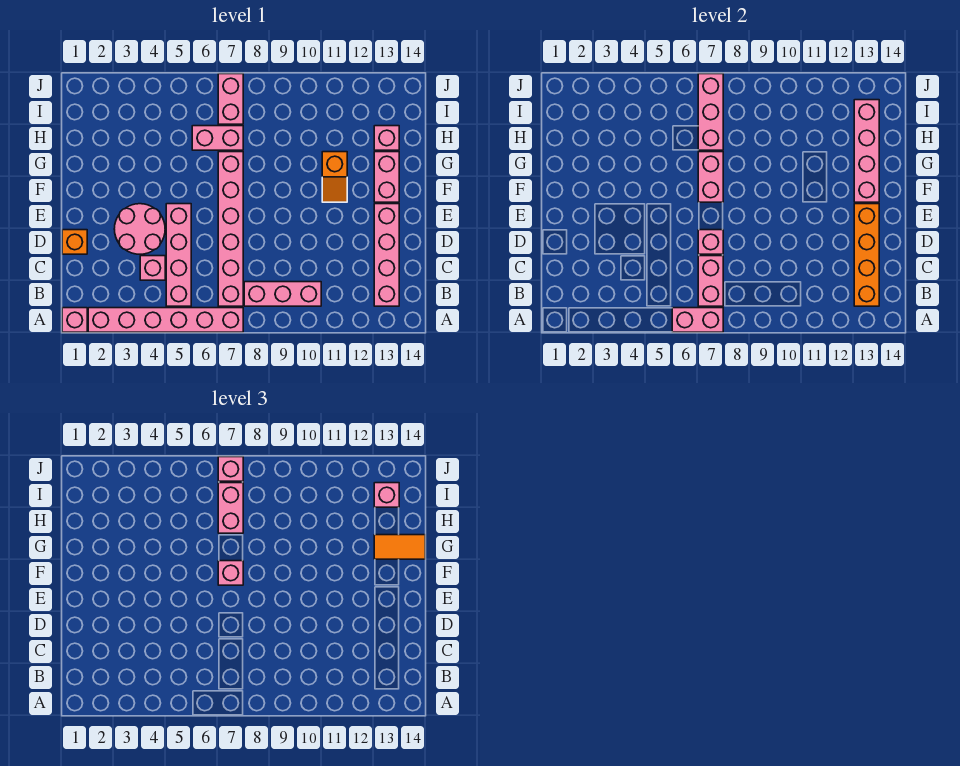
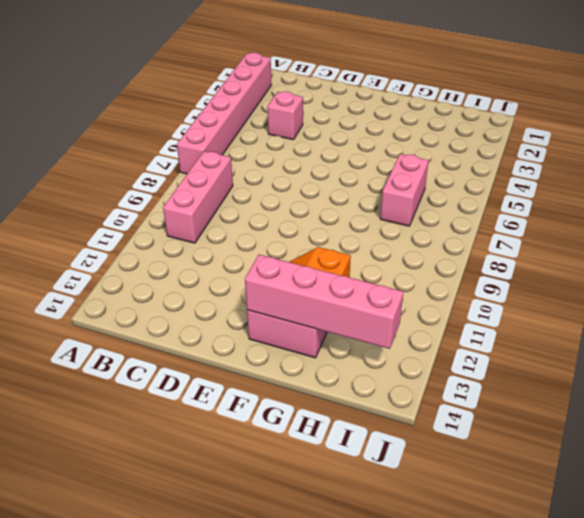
none -> pink 1x1 brick [62,308,87,332]
none -> pink 1x4 brick [166,204,191,306]
none -> pink 1x6 brick [218,152,243,306]

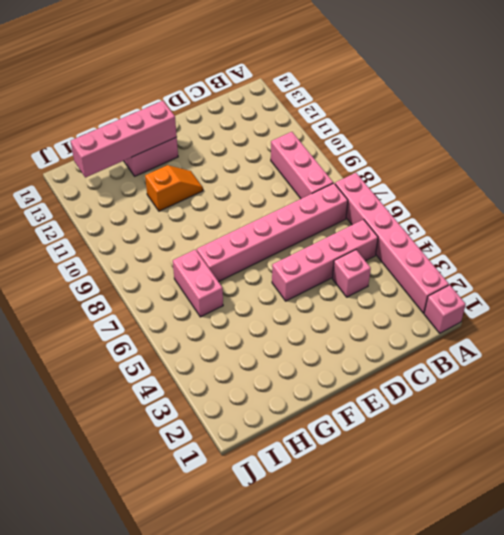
none -> pink 1x4 brick [374,204,399,306]
none -> orange 1x1 brick [62,230,87,254]
none -> pink 2x2 round brick [114,204,165,254]

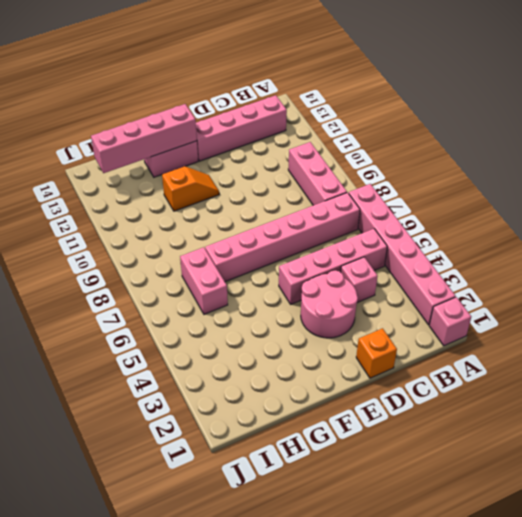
none -> pink 1x1 brick [374,126,399,150]
none -> pink 1x2 brick [218,74,243,124]
none -> pink 1x2 brick [672,308,723,332]

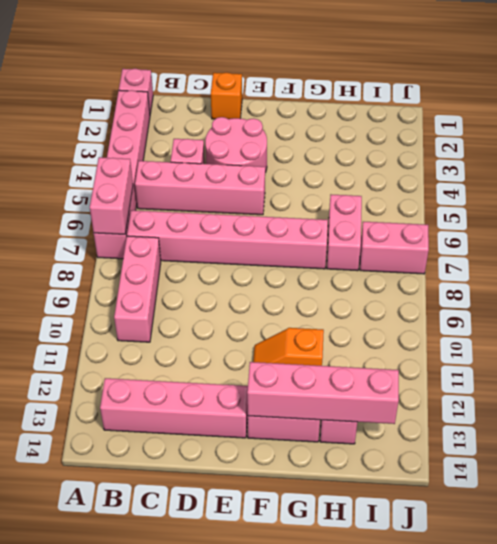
none -> pink 1x2 brick [698,256,723,306]
none -> orange 1x4 brick [854,204,879,306]
none -> pink 1x1 brick [698,230,723,254]

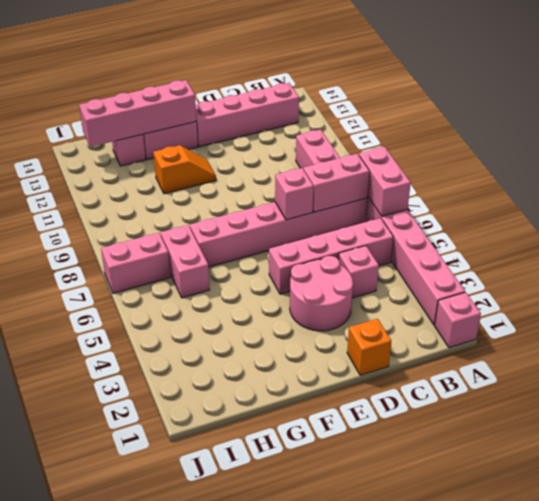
none -> orange 1x4 brick [854,204,879,306]
none -> pink 1x2 brick [698,152,723,202]
none -> pink 1x3 brick [698,74,723,150]

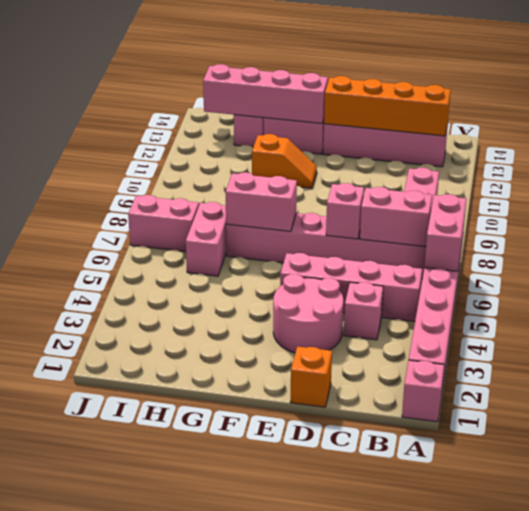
none -> pink 1x3 brick [698,74,723,150]
none -> pink 1x1 brick [218,561,243,585]
none -> orange 1x2 tile [374,535,425,559]

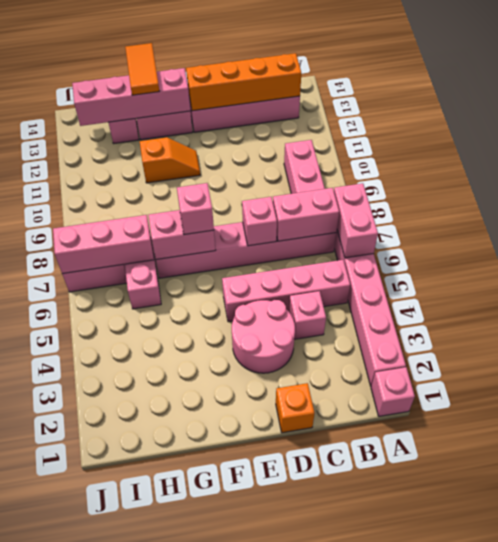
none -> pink 1x2 brick [218,483,243,533]
none -> pink 1x1 brick [374,483,399,507]
none -> pink 1x1 brick [218,457,243,481]

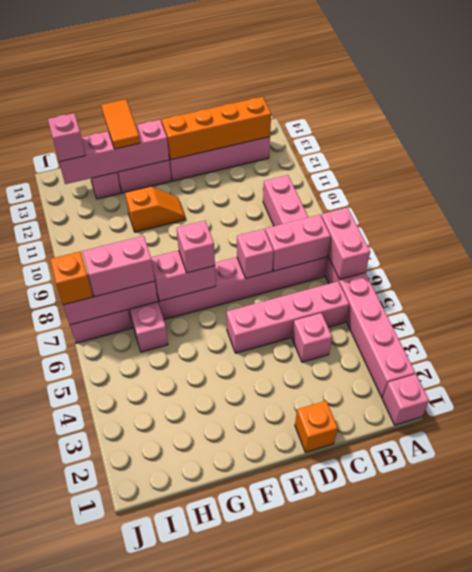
orange 1x1 brick [50,251,93,305] -> pink 1x1 brick [218,457,243,481]
none -> pink 2x2 round brick [114,204,165,254]

